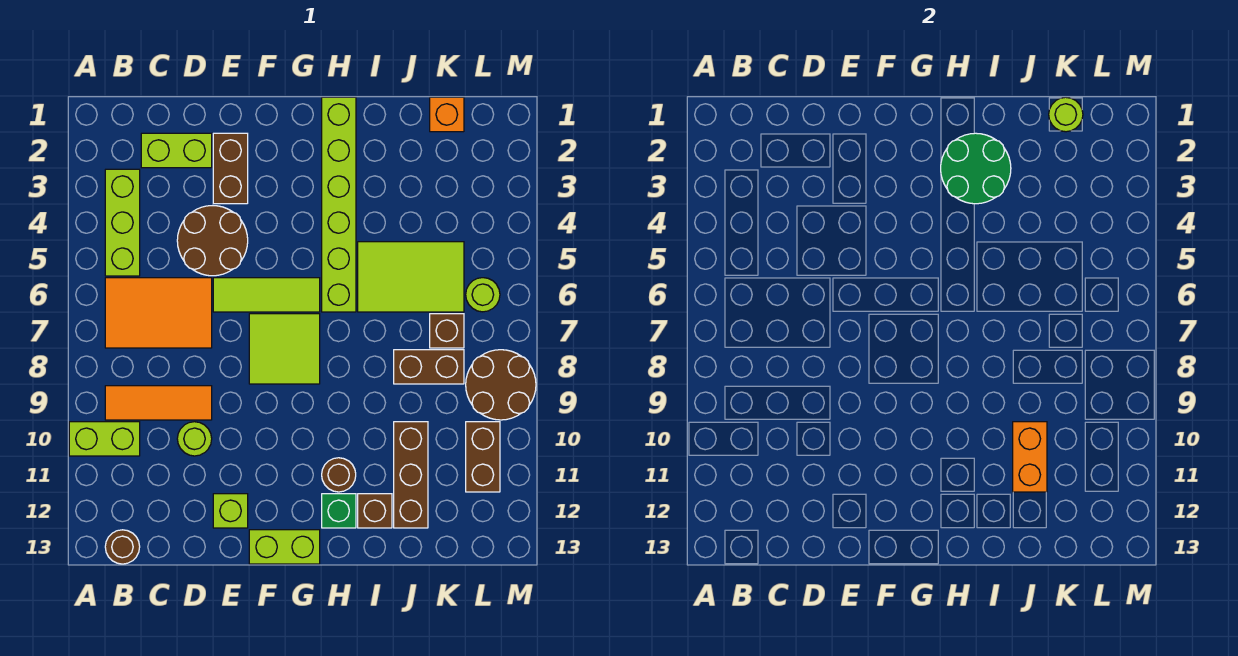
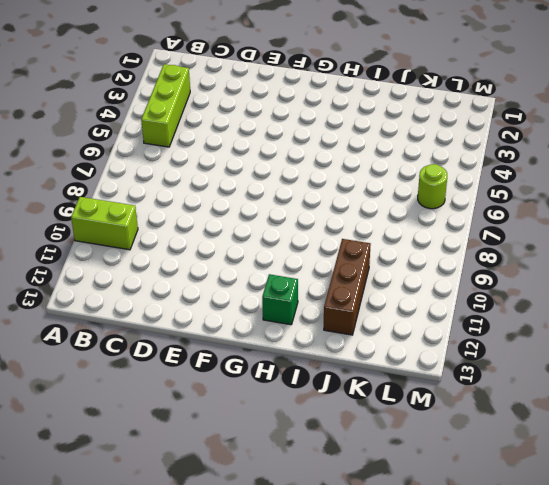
none -> orange 2x3 tile [105,278,212,348]
none -> orange 1x3 tile [105,386,212,420]
none -> brown 1x1 round brick [105,530,140,564]

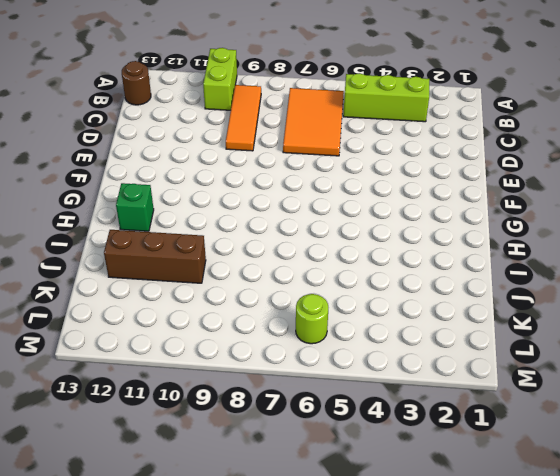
none -> lime 1x2 brick [141,133,212,168]
none -> brown 2x2 round brick [177,206,248,276]
none -> lime 1x1 round brick [177,422,212,456]

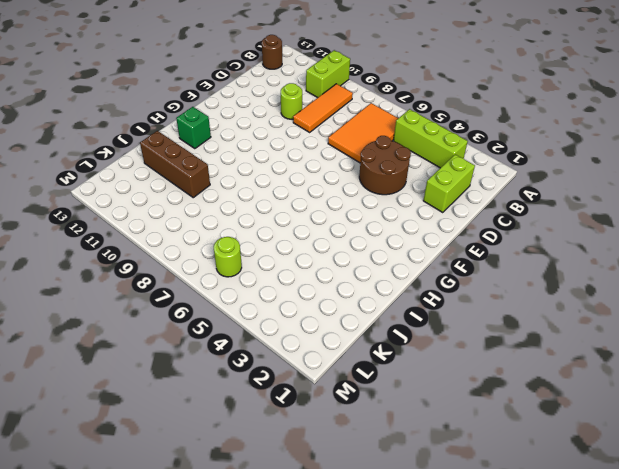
none -> brown 1x2 brick [213,133,248,204]
none -> lime 1x3 tile [213,278,320,312]
none -> lime 1x1 brick [213,494,248,528]

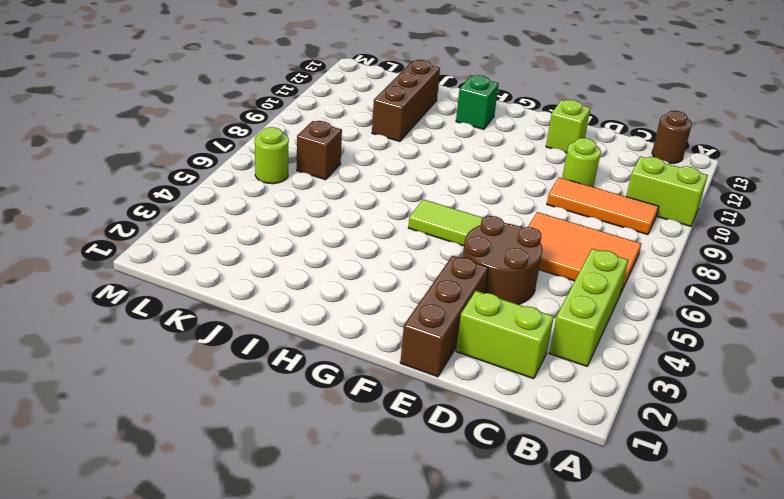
brown 1x3 brick [400,256,488,377] -> brown 1x2 brick [213,133,248,204]
none -> lime 2x2 tile [249,314,320,384]
none -> lime 1x2 brick [249,530,320,564]
none -> lime 1x6 brick [322,97,356,312]

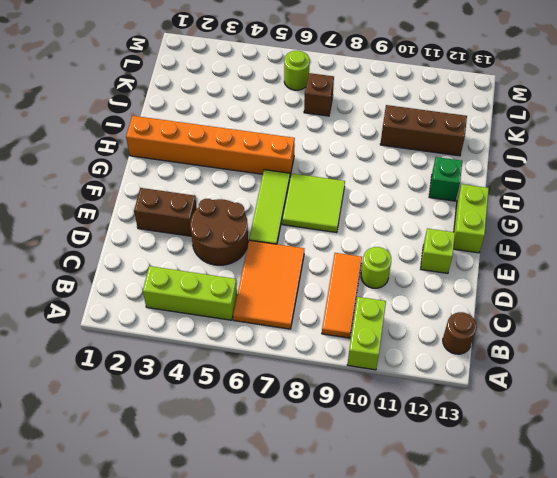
orange 1x6 brick [126,116,295,176] -> lime 1x6 brick [322,97,356,312]
none -> lime 1x2 brick [141,133,212,168]
none -> brown 1x1 round brick [322,458,356,492]
none -> lime 2x3 tile [358,242,464,312]

